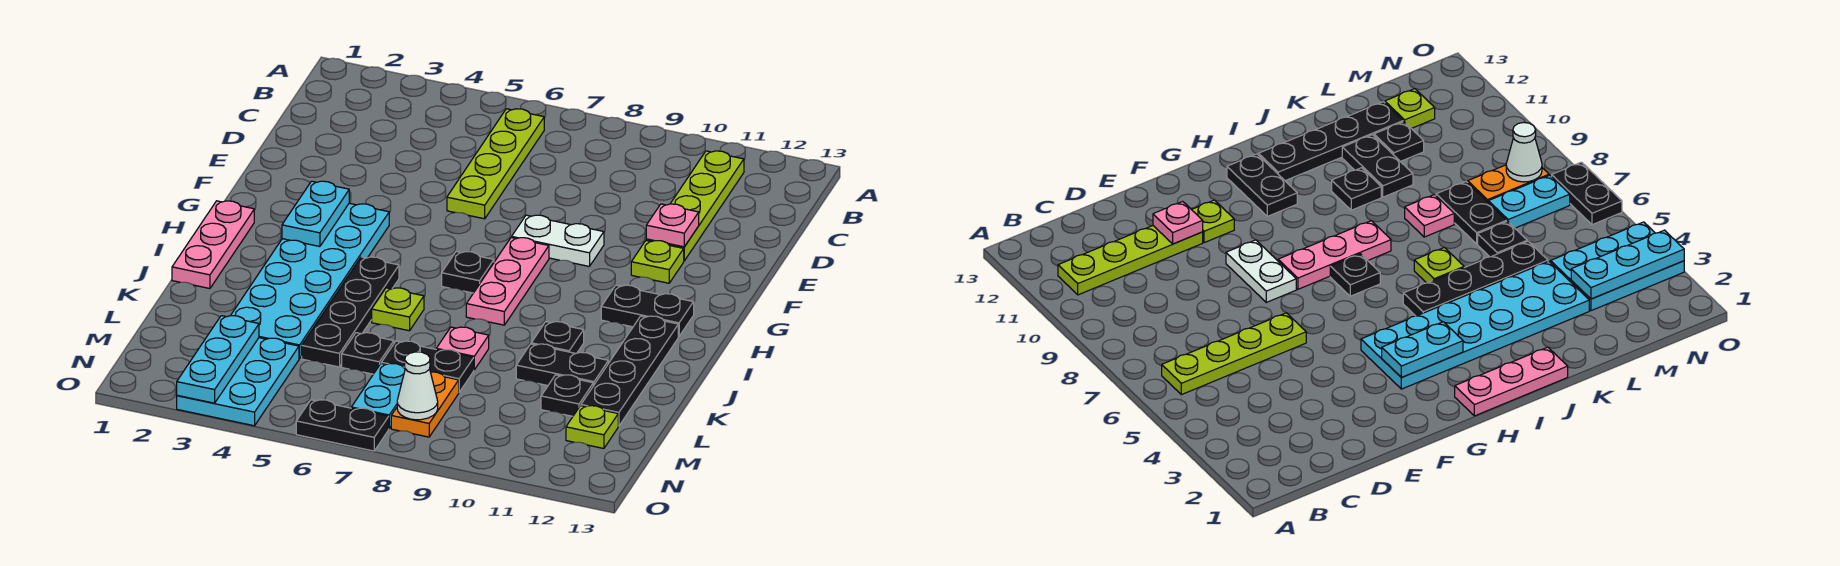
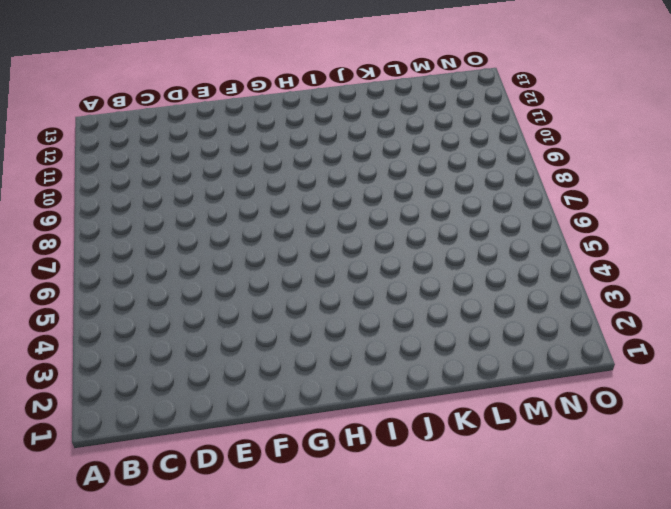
none -> lime 1x4 plate [447,109,544,219]
none -> lime 1x4 plate [646,151,744,261]
none -> white 1x2 plate [512,215,604,266]

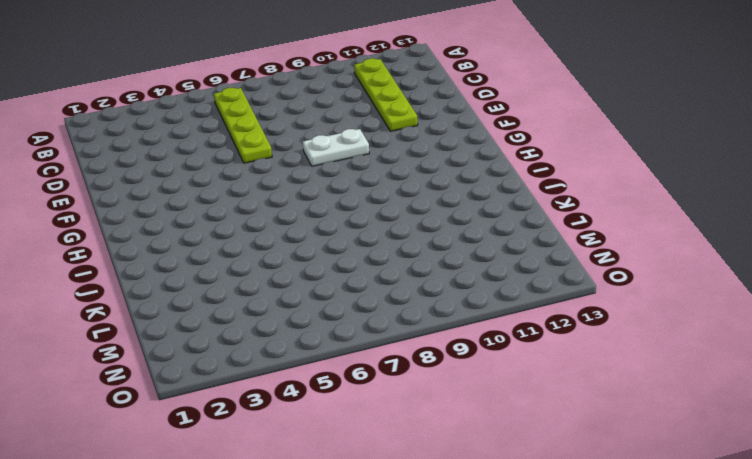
none -> lime 1x1 plate [631,241,684,283]
none -> cyan 2x6 plate [231,203,389,359]
none -> pink 1x3 plate [466,238,549,325]

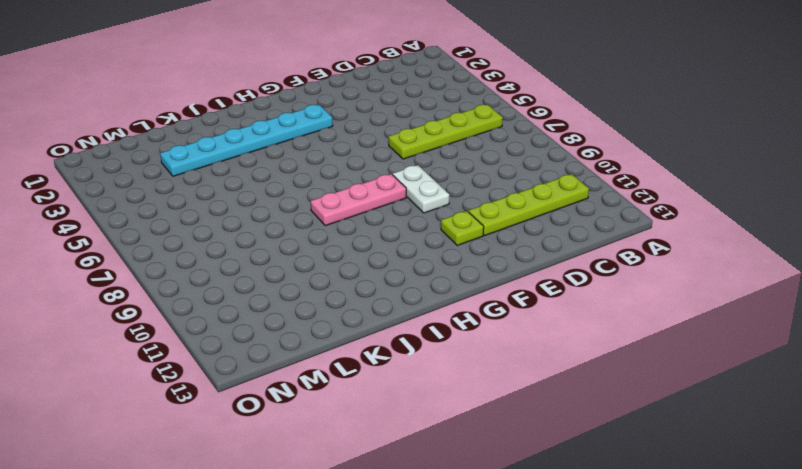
cyan 1x6 plate [160,105,333,176] -> cyan 2x6 plate [231,203,389,359]
none -> pink 1x3 plate [172,201,254,289]
none -> black 1x1 plate [442,252,494,293]
none -> black 1x2 plate [601,285,694,337]

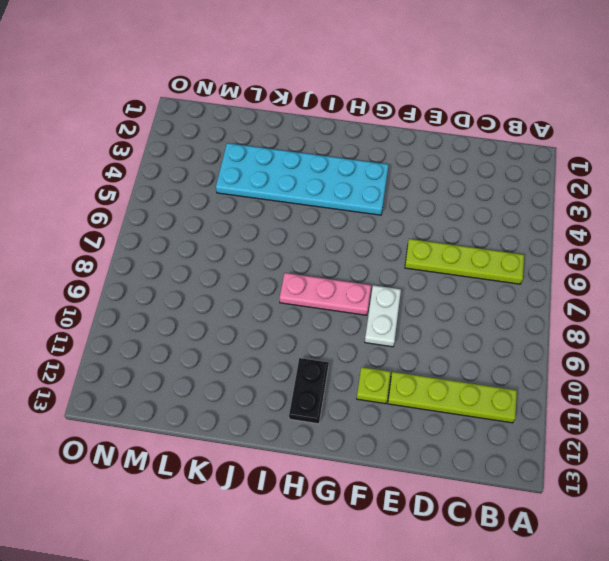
none -> pink 1x3 plate [172,201,254,289]
none -> black 1x1 plate [442,252,494,293]
none -> black 1x4 plate [302,257,399,367]

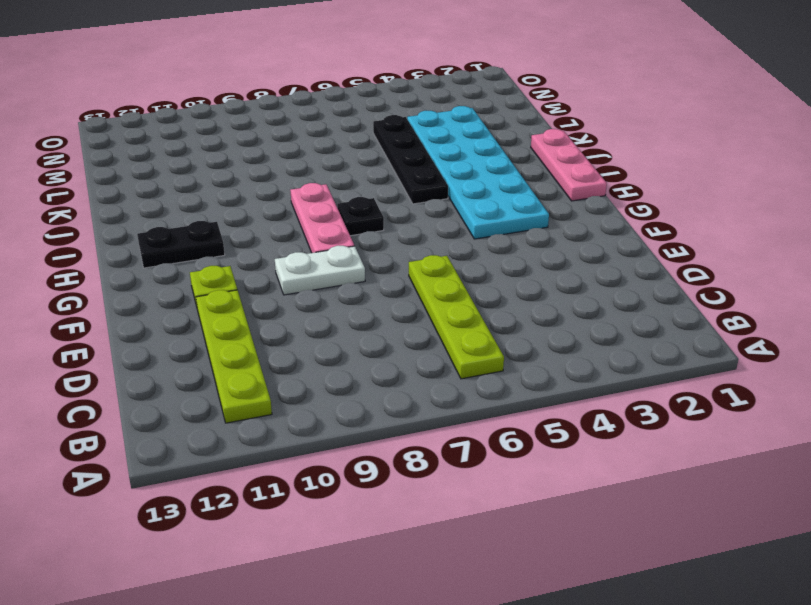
none -> black 1x4 plate [581,316,678,426]
none -> lime 1x1 plate [372,288,424,331]
none -> black 1x1 plate [531,322,584,353]

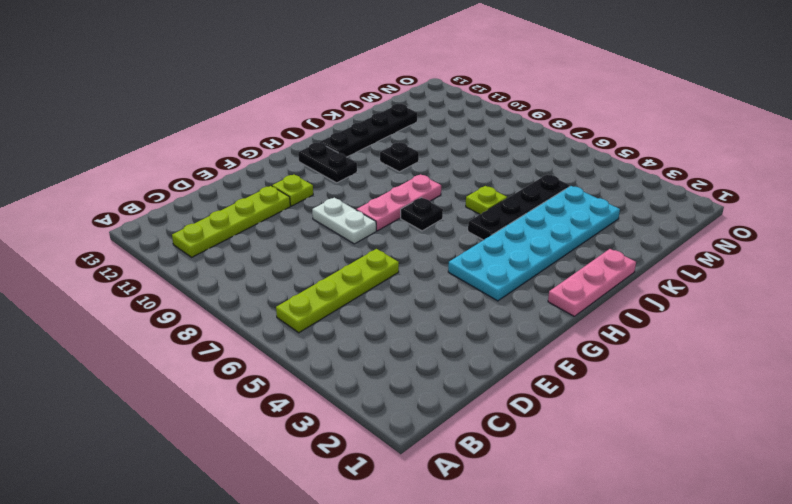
none -> pink 1x1 plate [436,327,489,370]
none -> black 1x2 plate [516,344,608,386]
none -> black 1x1 plate [342,333,394,374]

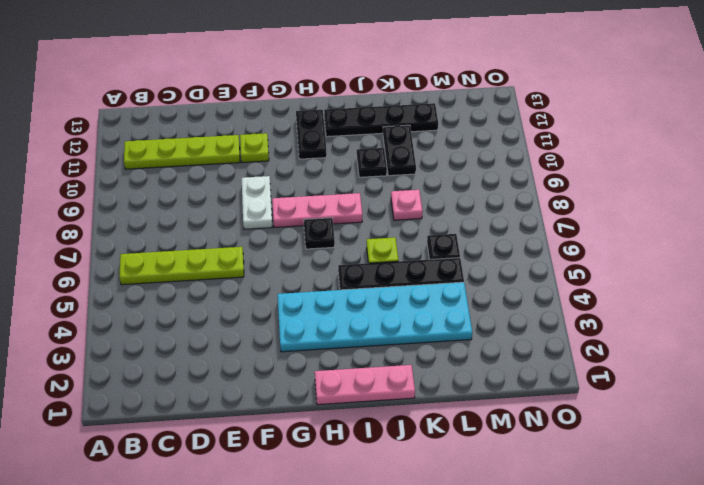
none -> black 1x2 plate [381,341,474,392]
none -> black 1x1 plate [541,375,593,416]
none -> cyan 2x3 plate [177,338,299,426]

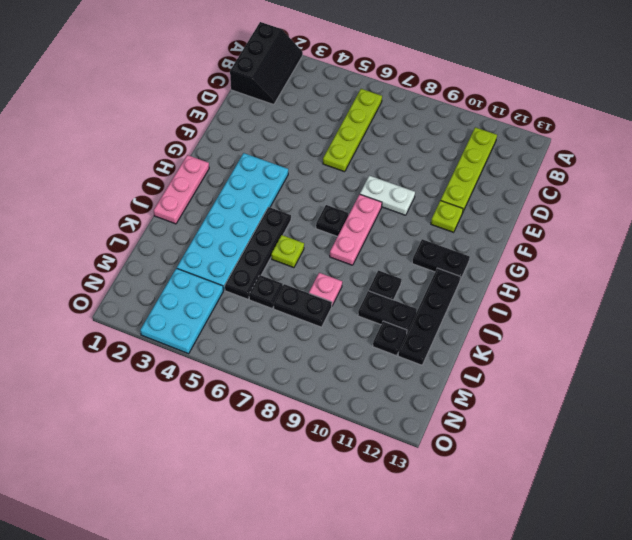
black 2x3 slope [230,22,303,105] -> none
none -> cyan 1x2 plate [351,363,405,428]
none -> orange 1x2 plate [391,372,459,437]
none -> lime 1x1 plate [566,406,618,448]

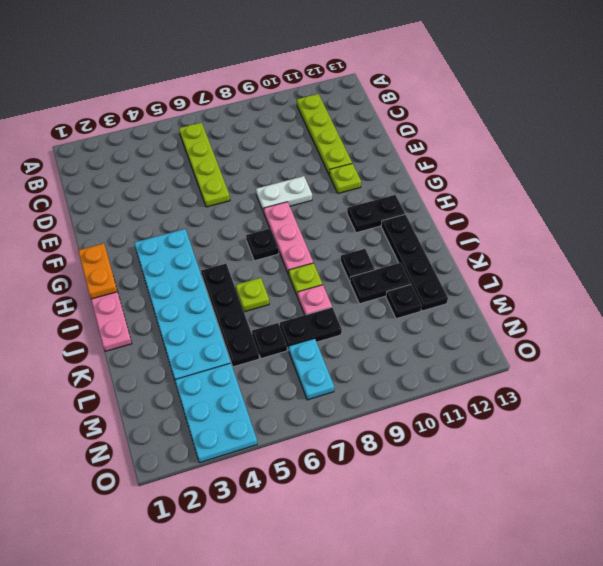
orange 1x2 plate [78,243,118,299] -> orange 1x2 plate moved to [391,372,459,437]
lime 1x1 plate [289,263,322,296] -> lime 1x1 plate moved to [566,406,618,448]
none -> black 1x2 plate [296,400,389,451]
none -> pink 1x1 plate [646,204,699,247]
none -> cyan 1x2 plate [282,181,349,247]

